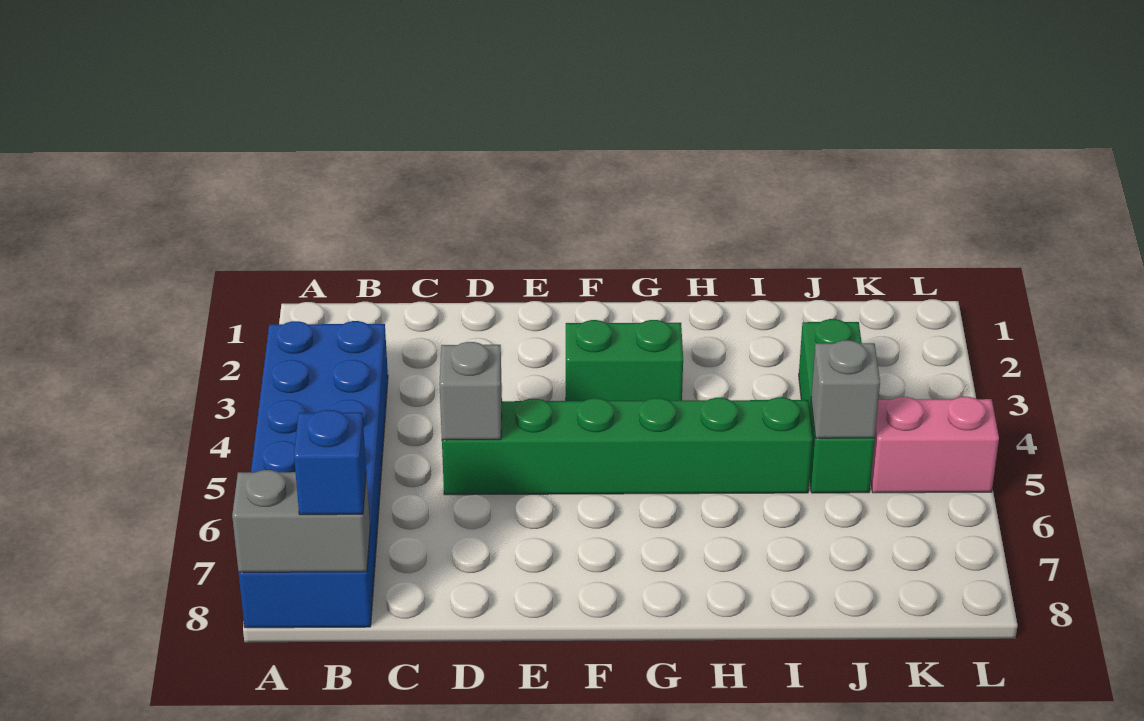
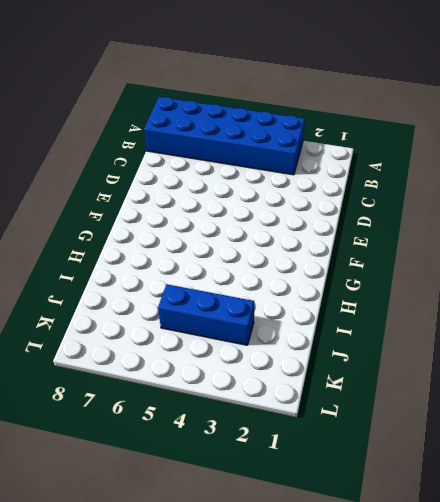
blue 1x3 brick [158,284,254,345] -> green 1x3 brick [799,319,875,493]
none -> green 1x6 brick [442,397,812,495]
none -> green 1x2 brick [566,320,683,401]

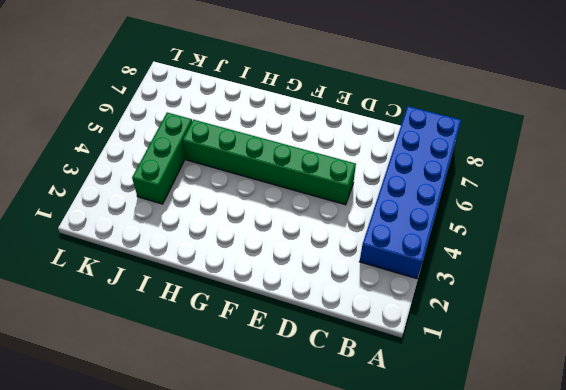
none -> green 1x2 brick [566,320,683,401]
none -> pink 1x2 brick [871,397,999,493]

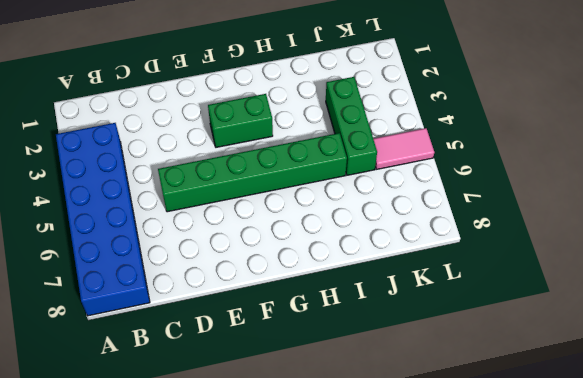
pink 1x2 tile [373,128,434,169] -> pink 1x2 brick [871,397,999,493]
none -> grey 1x2 brick [232,470,370,572]
none -> grey 1x1 brick [439,342,502,440]

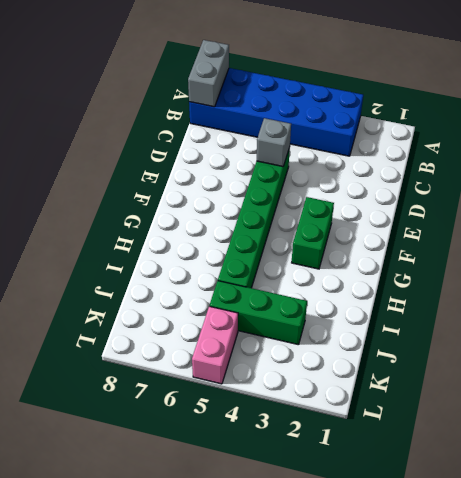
none -> grey 1x1 brick [811,340,880,438]
none -> blue 1x1 brick [294,410,366,515]

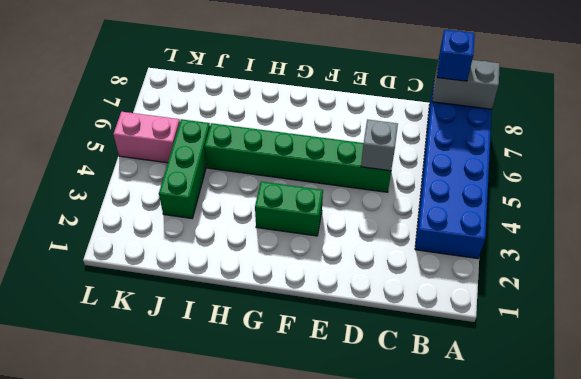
none -> grey 1x1 brick [811,340,880,438]

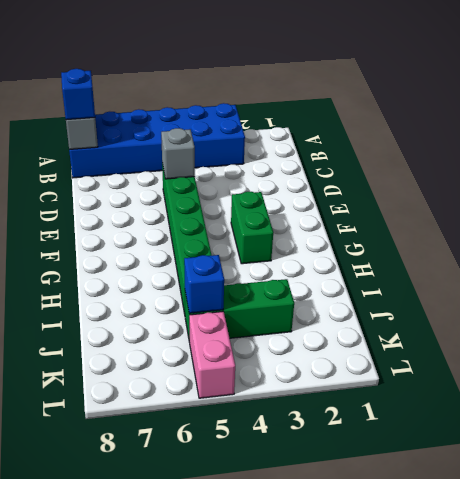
blue 1x1 brick [184,255,224,313] -> grey 1x1 brick [811,340,880,438]

